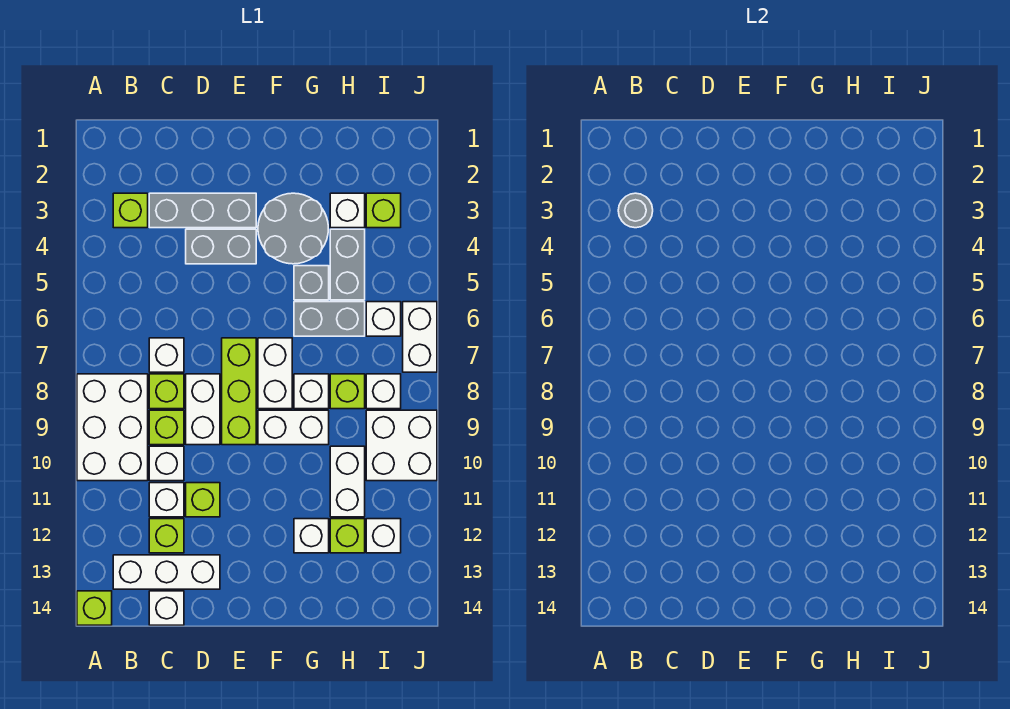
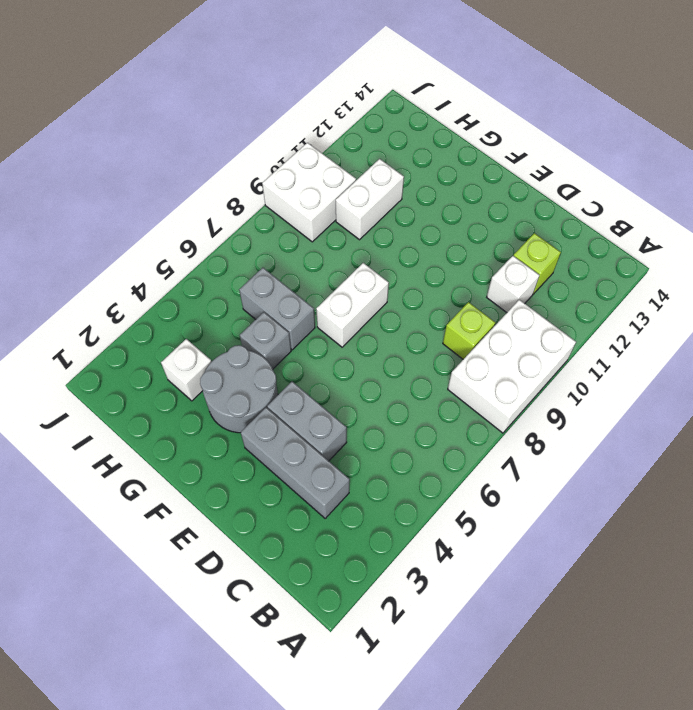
none -> lime 1x1 brick [77,591,112,625]
none -> lime 1x1 brick [113,193,148,228]
none -> white 1x3 brick [113,555,220,589]
none -> white 1x1 brick [149,338,184,372]

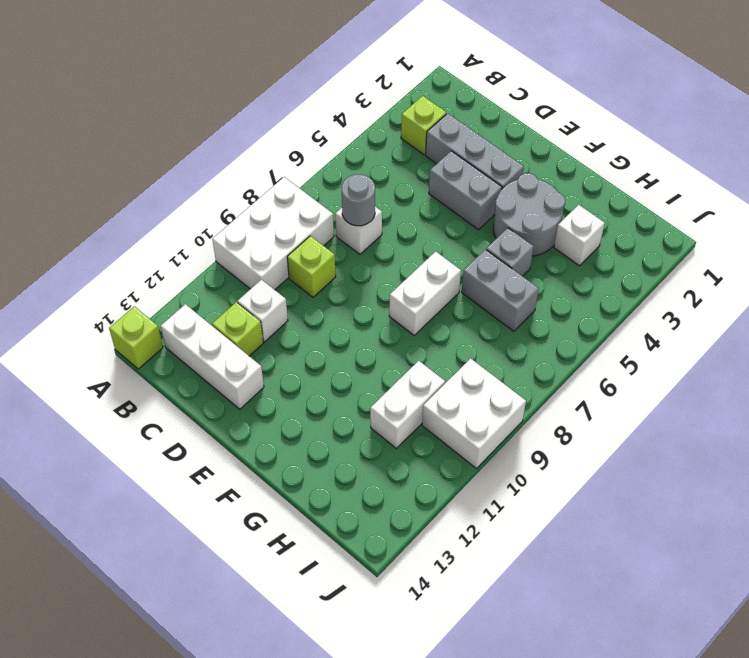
grey 1x1 round brick [342,174,375,226] -> grey 1x1 round brick moved to [618,193,653,228]
none -> lime 1x1 brick [149,374,184,409]
none -> white 1x1 brick [149,446,184,481]
none -> white 1x1 brick [149,591,184,625]
none -> white 1x2 brick [186,374,220,445]

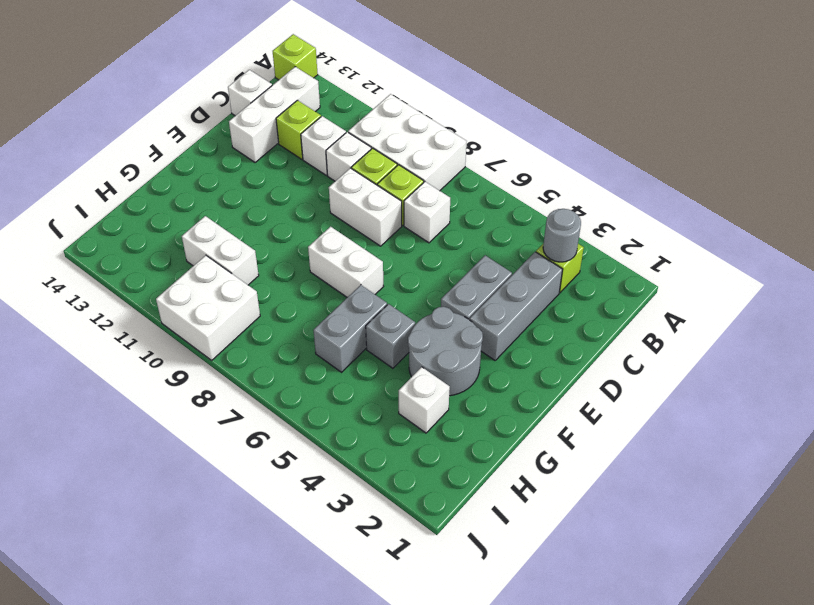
none -> lime 1x1 brick [186,483,220,517]
none -> lime 1x3 brick [222,338,256,445]
none -> white 1x2 brick [258,410,329,445]
none -> white 1x1 brick [294,374,329,409]

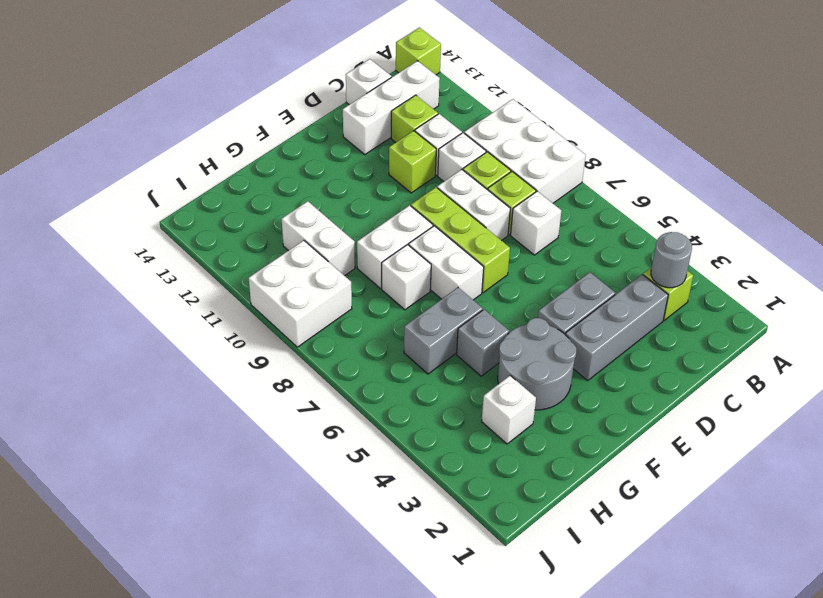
none -> white 1x1 brick [294,519,329,553]
none -> grey 1x2 brick [330,229,365,300]
none -> lime 1x1 brick [330,374,365,409]
none -> lime 1x1 brick [330,519,365,553]

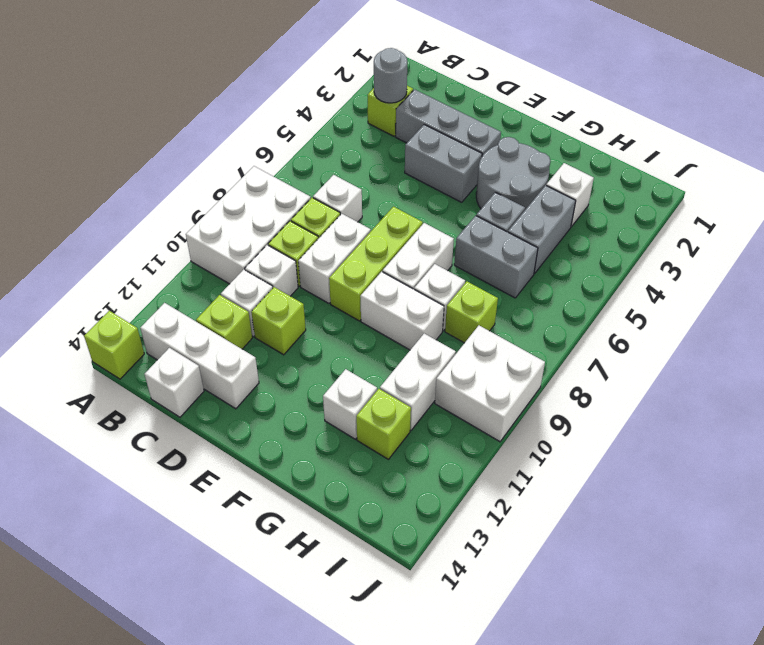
none -> lime 1x1 brick [366,193,401,228]
none -> white 1x1 brick [366,302,401,336]
none -> white 1x1 brick [366,374,401,409]
none -> white 1x1 brick [366,519,401,553]

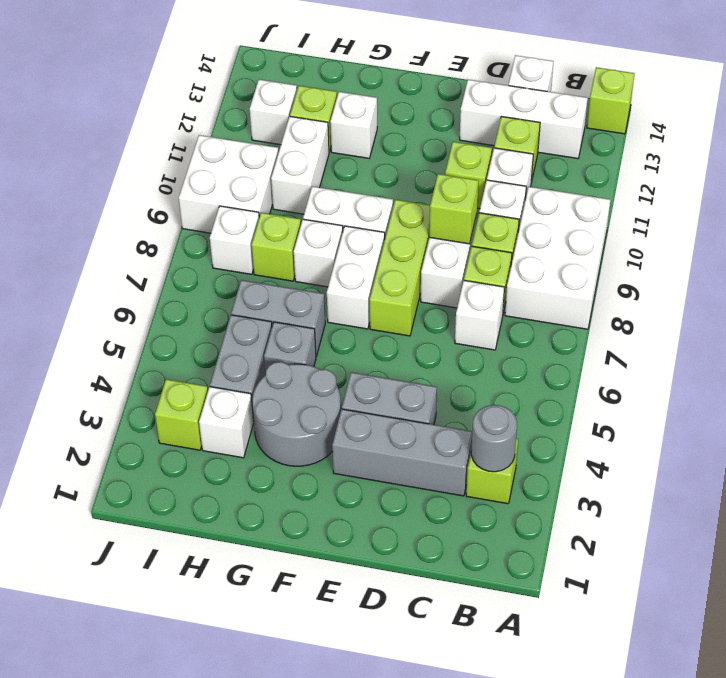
lime 1x1 brick [429,174,479,244] -> none
none -> white 1x1 brick [366,302,401,336]
none -> white 1x2 brick [403,302,437,372]

